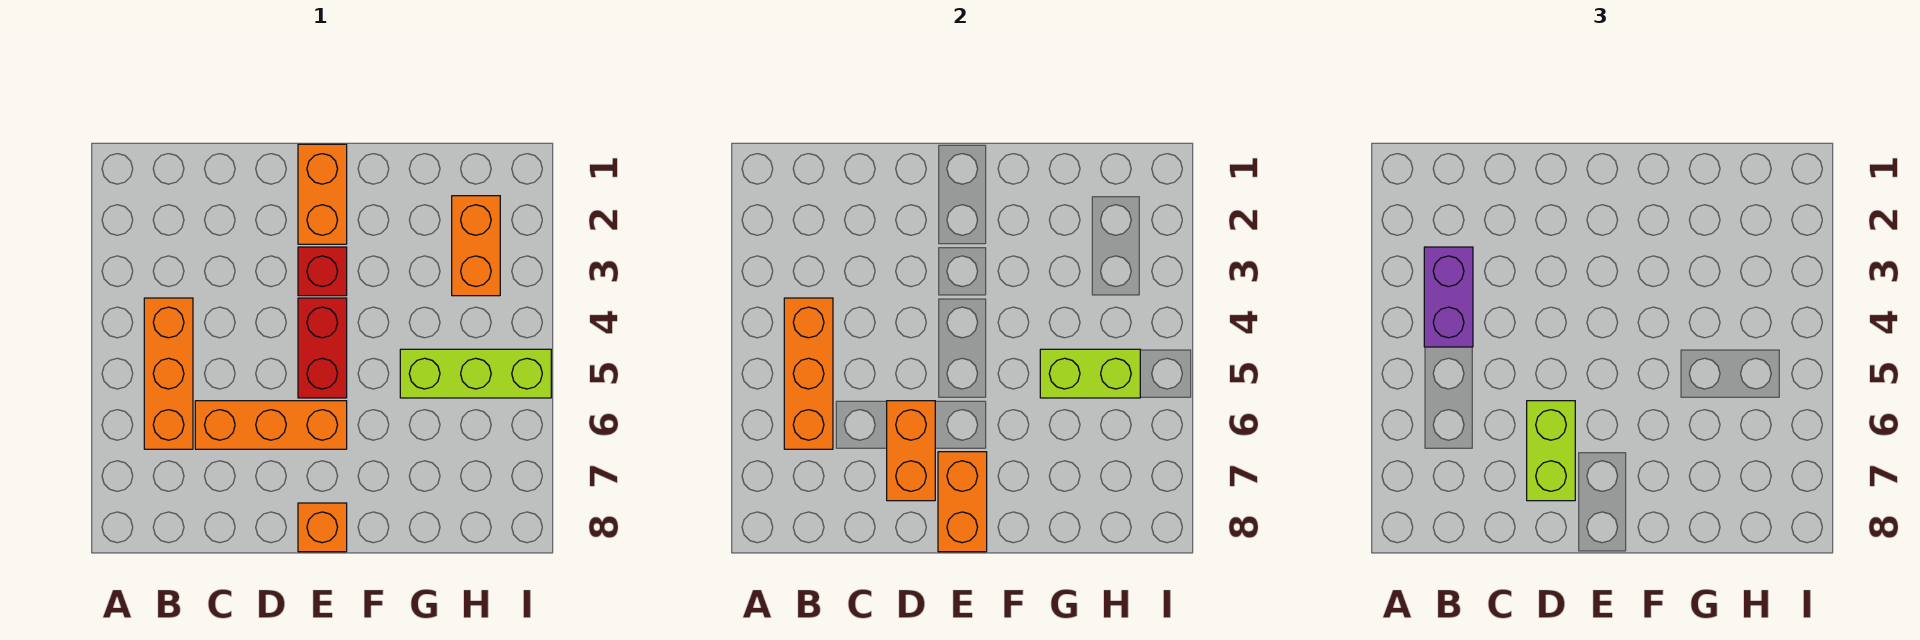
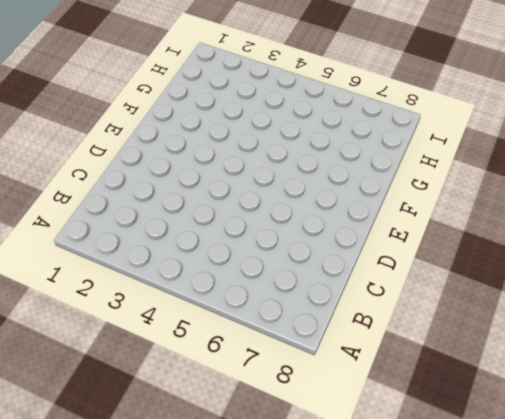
none -> orange 1x3 brick [144,298,193,449]
none -> orange 1x3 brick [195,401,347,449]
none -> orange 1x2 brick [298,144,347,244]

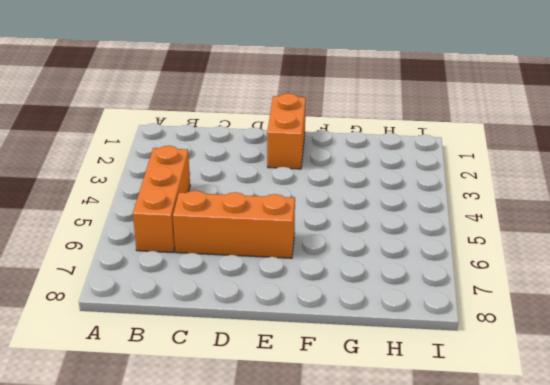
none -> red 1x1 brick [298,247,347,296]
none -> red 1x2 brick [298,298,347,398]
none -> orange 1x1 brick [298,503,347,552]

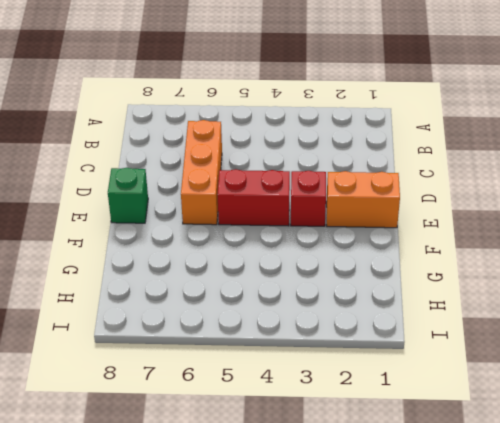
green 1x1 brick [108,168,148,223] -> orange 1x1 brick [298,503,347,552]
none -> orange 1x3 brick [144,298,193,449]
none -> lime 1x3 brick [400,349,551,398]
none -> orange 1x2 brick [452,196,500,296]

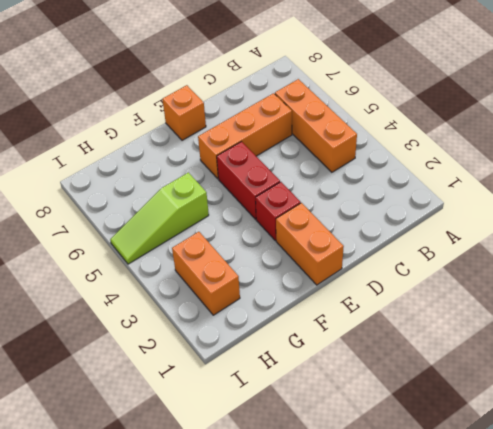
lime 1x3 slope [110,173,209,264] -> lime 1x3 brick [400,349,551,398]
none -> orange 1x3 brick [784,298,833,449]
none -> orange 1x2 brick [887,401,935,501]
none -> orange 1x2 brick [938,452,987,552]

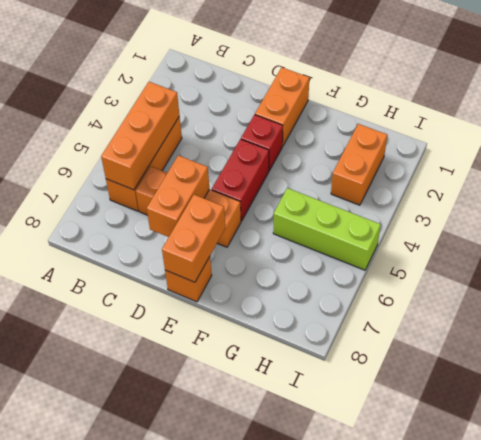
none -> lime 1x2 brick [1040,349,1140,398]
none -> purple 1x2 brick [1424,247,1473,347]
none -> lime 1x2 brick [1527,401,1575,501]

